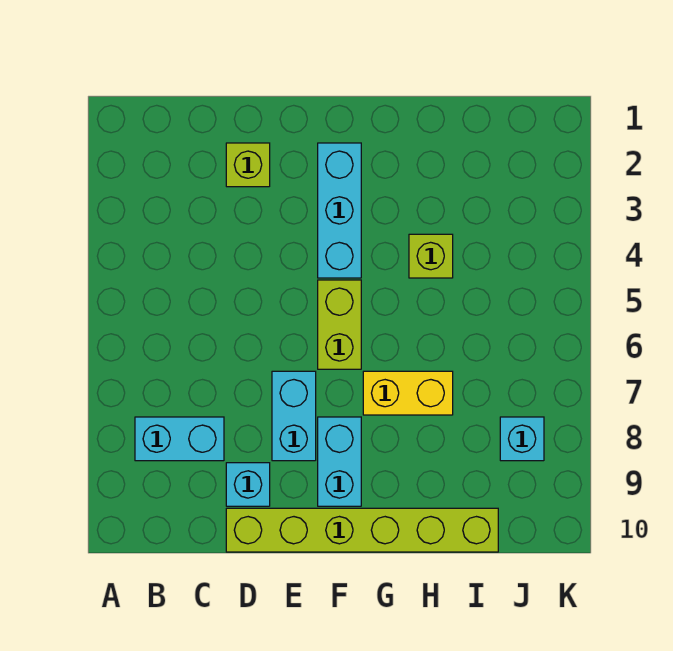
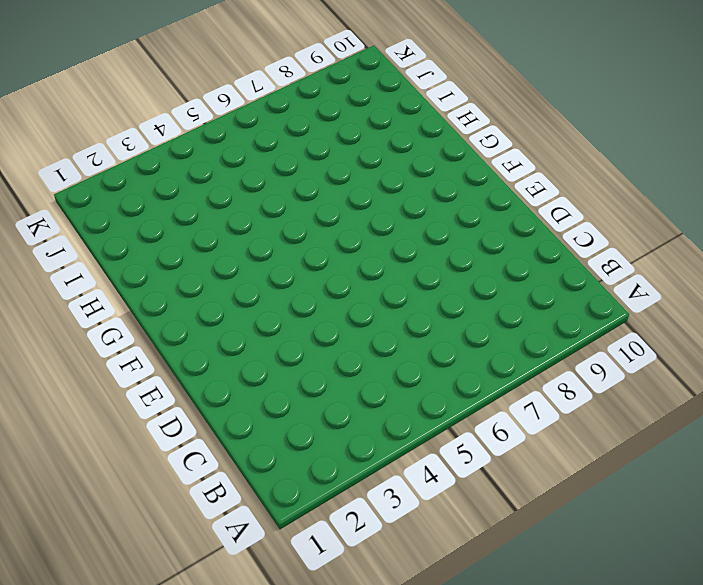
none -> cyan 1x2 brick [135,417,224,461]
none -> lime 1x1 brick [226,143,270,187]

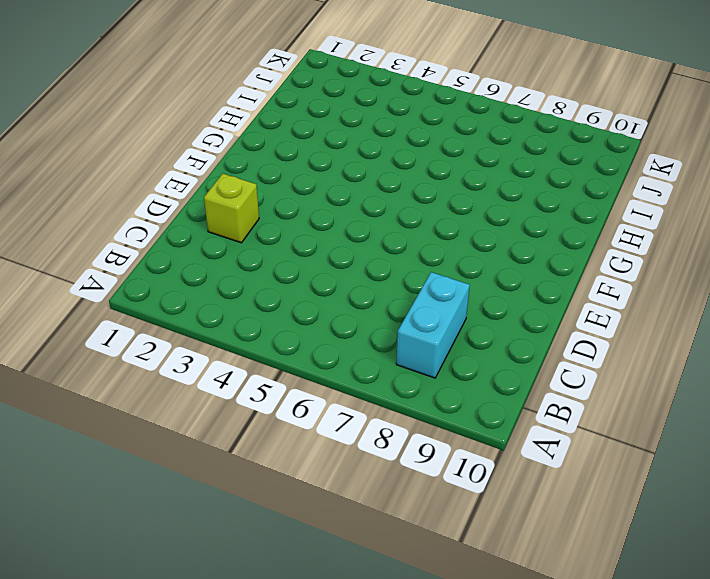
none -> cyan 1x1 brick [226,463,270,506]
none -> lime 1x6 brick [226,508,498,552]

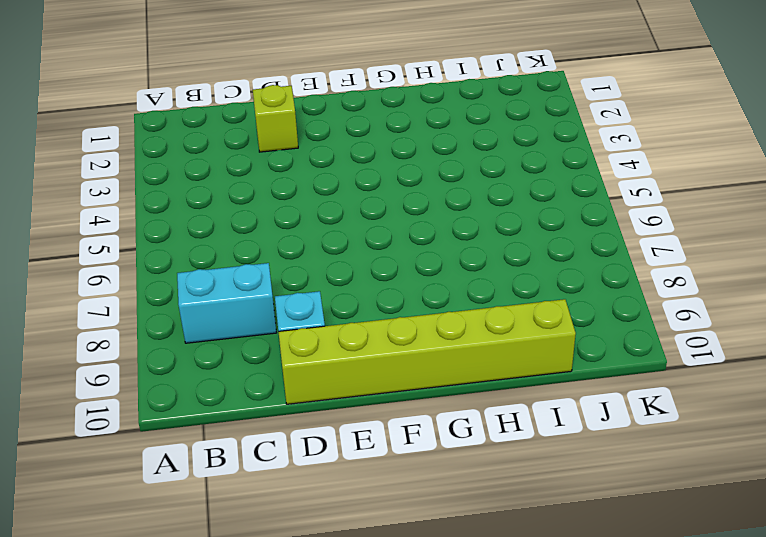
none -> cyan 1x2 brick [272,371,316,461]
none -> cyan 1x3 brick [318,143,361,278]

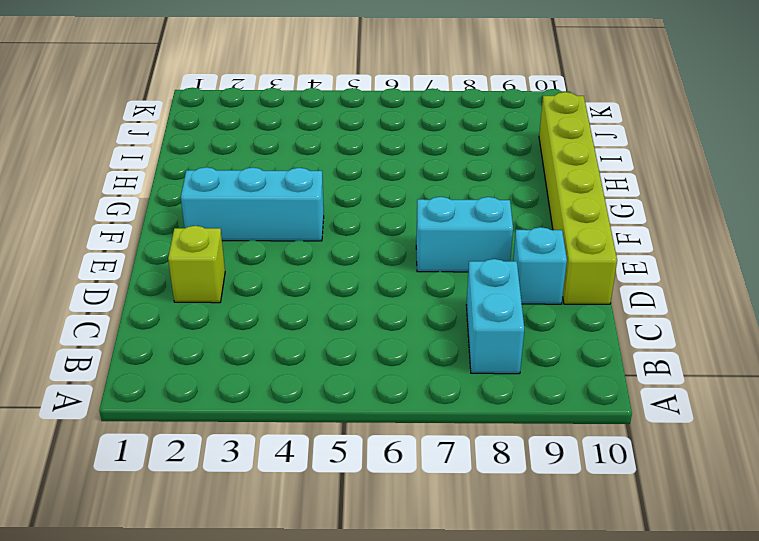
none -> lime 1x2 brick [318,280,361,369]
none -> cyan 1x2 brick [318,417,361,506]

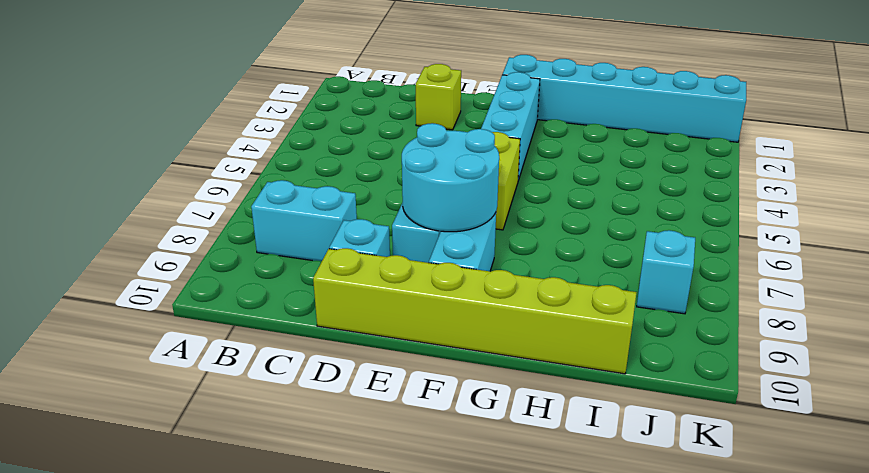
cyan 2x2 round brick [402,123,499,232] -> none
cyan 1x6 brick [503,55,746,142] -> none
none -> yellow 1x2 brick [363,371,453,415]
none -> lime 1x1 brick [409,234,453,278]

